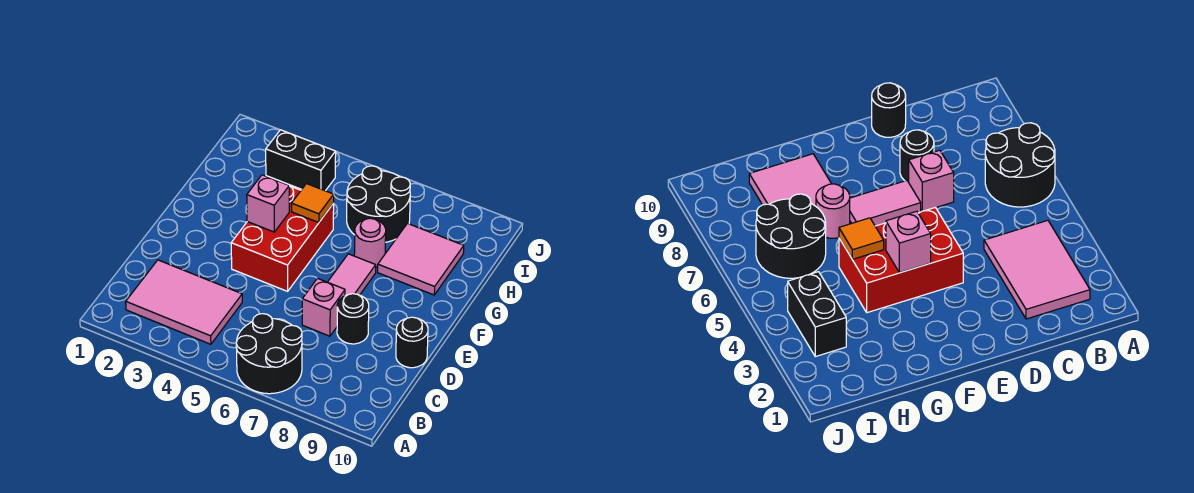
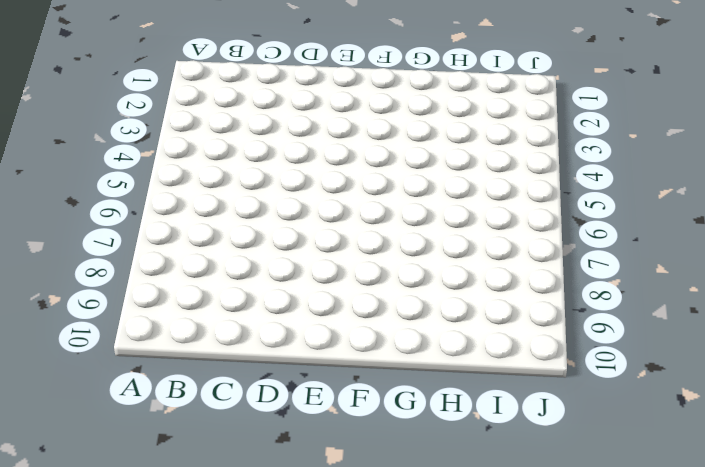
none -> black 2x2 round brick [236,314,302,394]
none -> pink 2x3 tile [126,260,242,344]
none -> pink 1x1 brick [302,278,345,336]

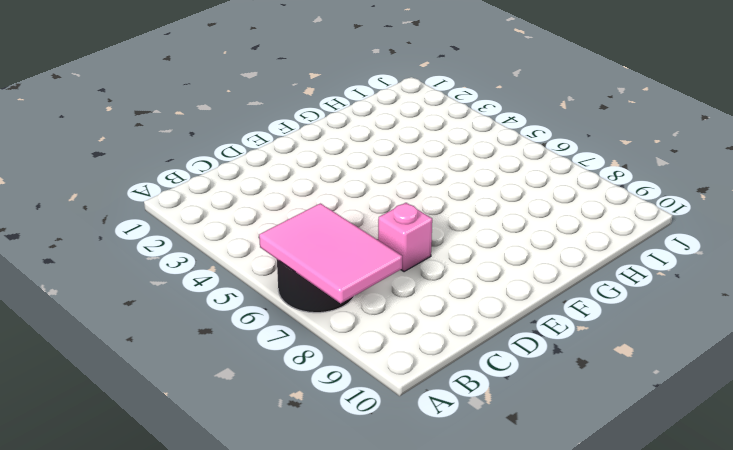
pink 2x3 tile [259,203,402,303] -> pink 2x3 tile moved to [126,260,242,344]
none -> black 1x1 round brick [337,294,369,344]
none -> black 1x1 round brick [396,317,428,368]
none -> red 2x3 brick [231,186,334,291]

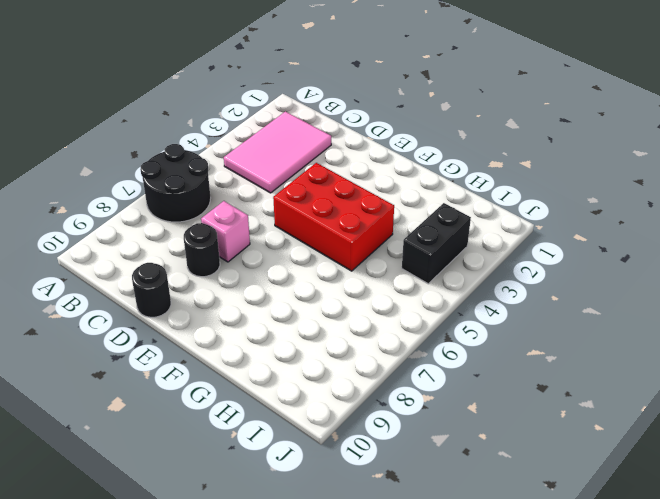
none -> pink 1x2 tile [328,254,376,296]
none -> pink 1x1 round brick [354,218,386,267]
none -> pink 2x2 tile [378,224,464,295]

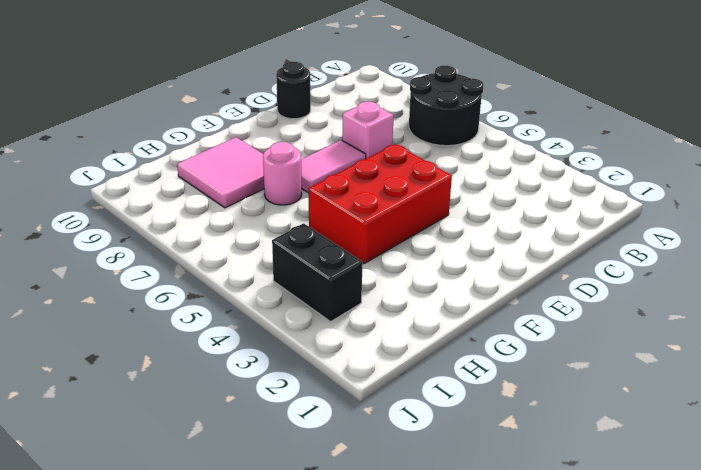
none -> pink 2x3 tile [126,260,242,344]
none -> black 1x1 round brick [337,294,369,344]
none -> black 2x2 round brick [347,166,410,242]

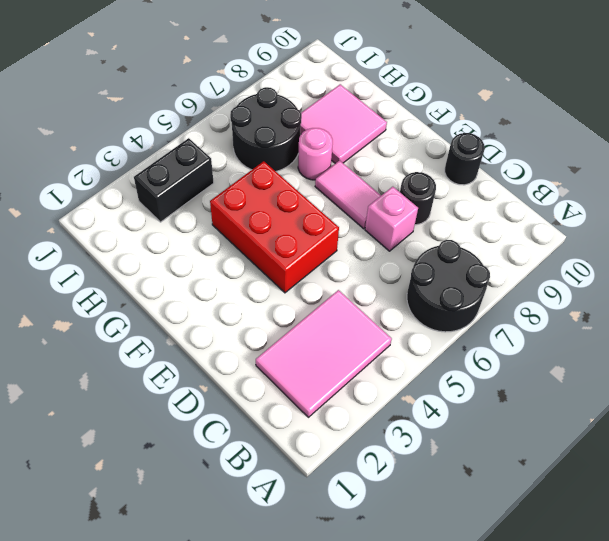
none -> pink 1x1 brick [247,175,289,232]
none -> orange 1x1 tile [292,184,334,223]

